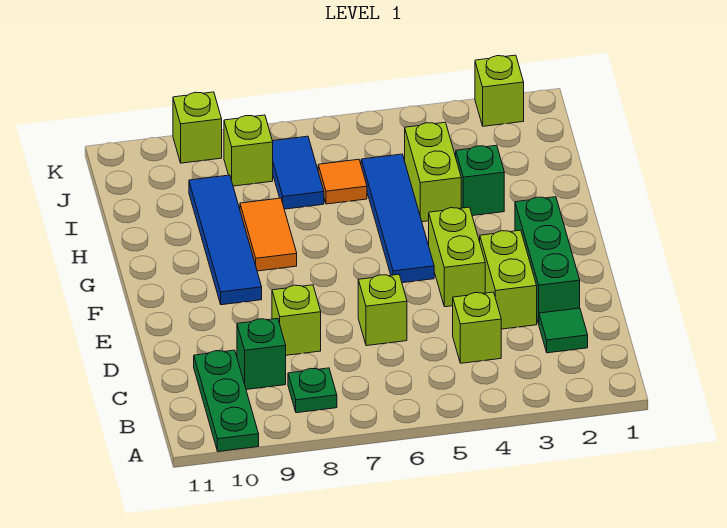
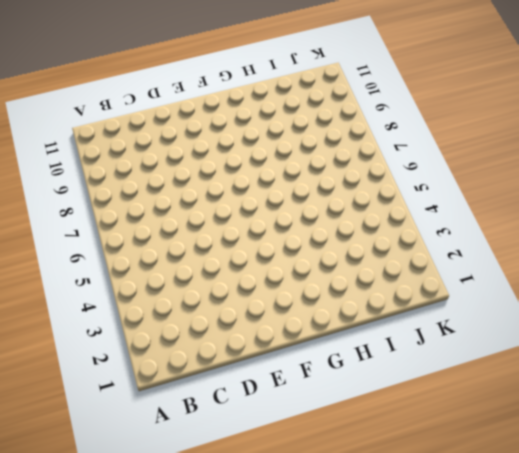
none -> green 1x3 plate [194,350,259,451]
none -> green 1x1 plate [288,368,337,413]
none -> green 1x1 tile [539,308,588,353]

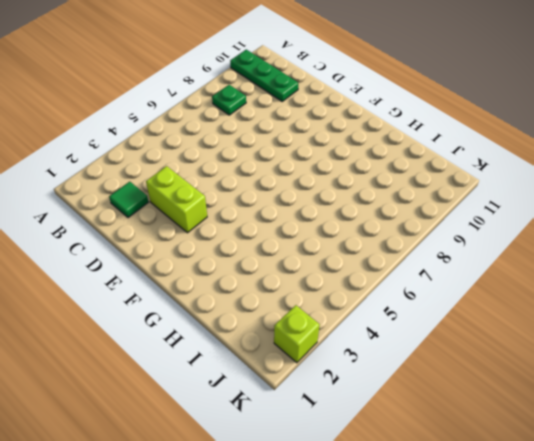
none -> lime 1x1 brick [453,292,501,363]
none -> green 1x1 brick [237,319,286,390]
none -> green 1x3 brick [515,197,580,324]

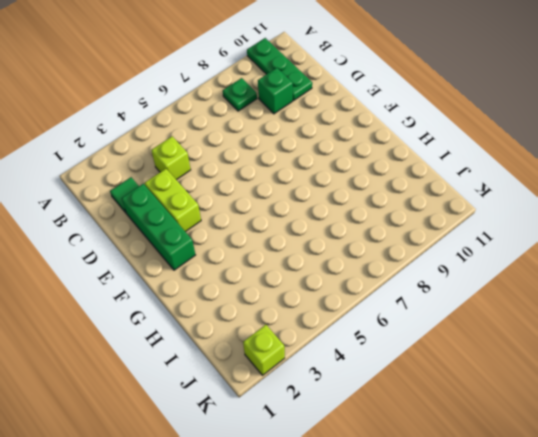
none -> lime 1x1 brick [358,274,407,346]
none -> lime 1x1 brick [272,285,321,355]
none -> lime 1x2 brick [429,207,485,307]

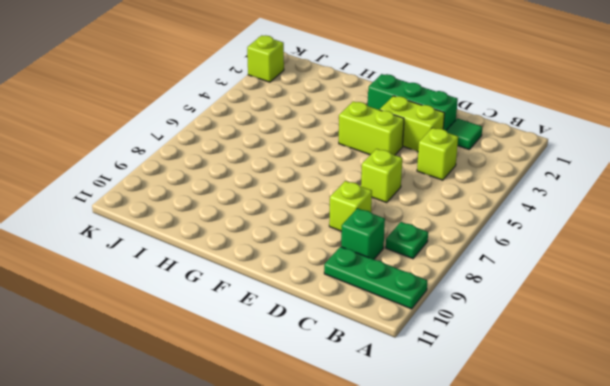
none -> blue 1x4 tile [361,154,434,283]
none -> blue 1x4 tile [189,175,262,305]
none -> orange 1x2 tile [240,198,297,271]

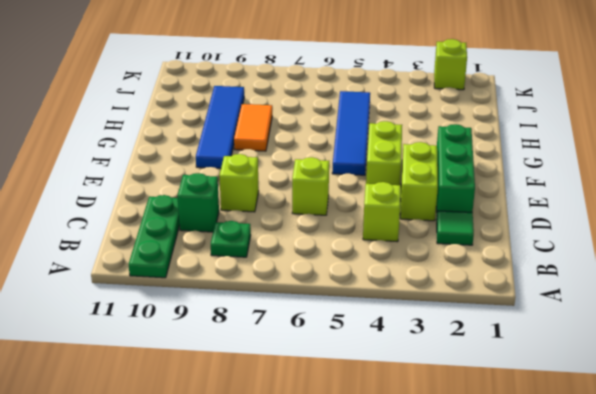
none -> green 1x1 brick [456,145,504,216]
none -> lime 1x2 brick [405,122,461,222]
none -> orange 1x1 tile [318,159,367,204]

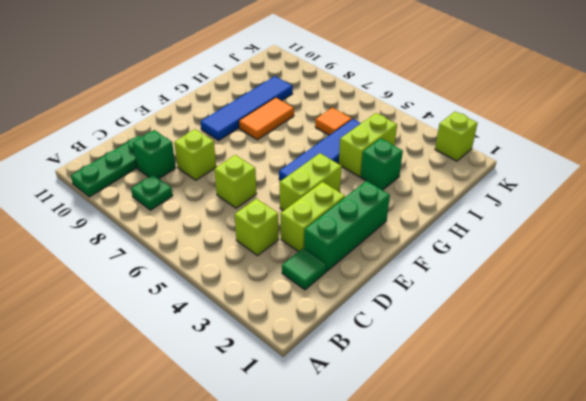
none -> blue 1x2 tile [273,136,324,209]
none -> lime 1x1 brick [224,115,273,186]
none -> lime 1x1 brick [173,92,222,163]

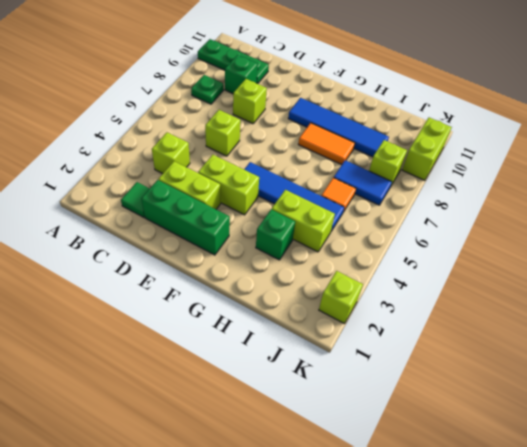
lime 1x2 brick [402,118,452,180] -> lime 1x1 brick [173,92,222,163]

